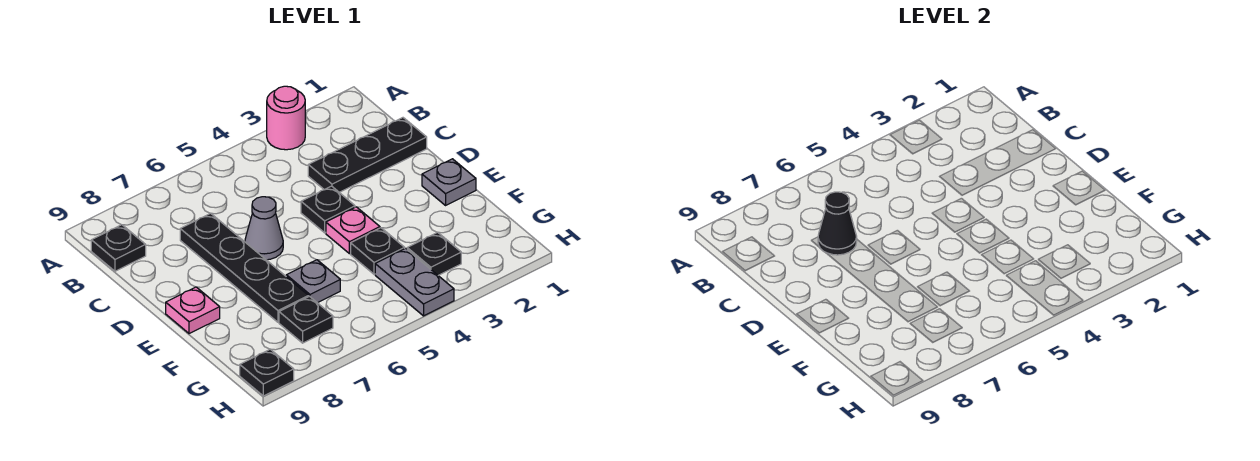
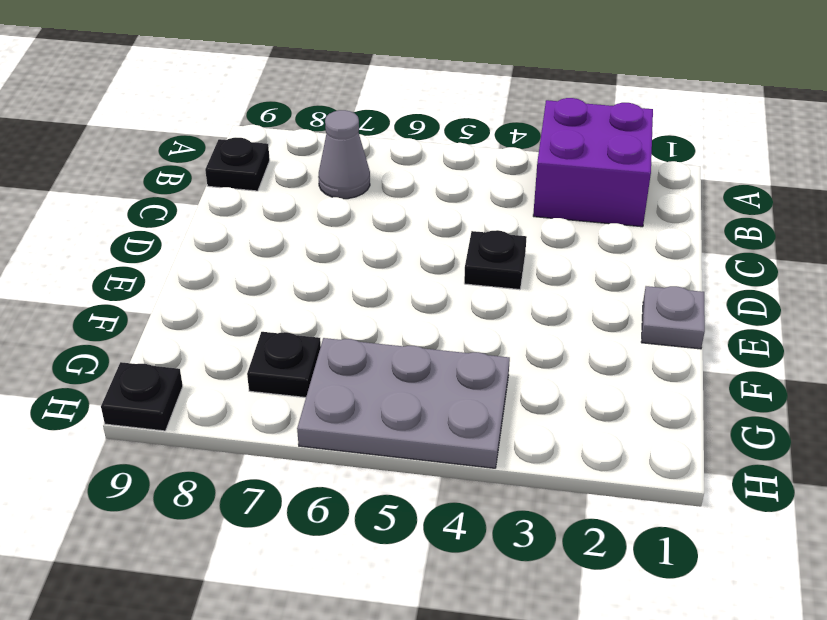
purple 2x2 brick [533,98,653,227] -> pink 1x1 round brick [267,86,305,150]
grey 1x1 cone [318,110,370,199] -> grey 1x1 cone moved to [245,197,283,260]
grey 2x3 plate [297,338,510,468] -> grey 1x2 plate [375,248,454,316]
none -> black 1x3 plate [308,118,427,192]
none -> black 1x4 plate [180,213,308,322]
none -> pink 1x1 plate [326,207,380,254]

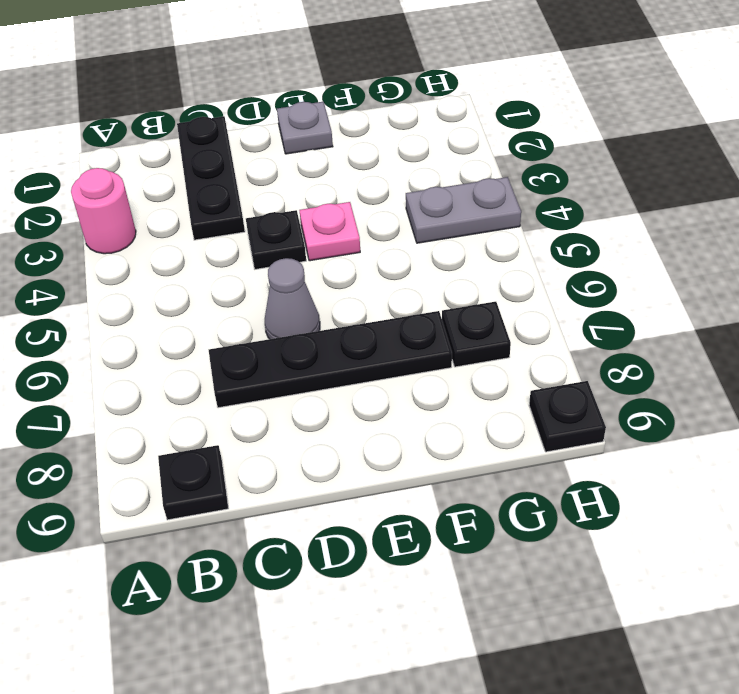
none -> pink 1x1 plate [166,287,220,334]
none -> black 1x1 plate [351,228,405,274]
none -> grey 1x1 plate [286,260,340,303]

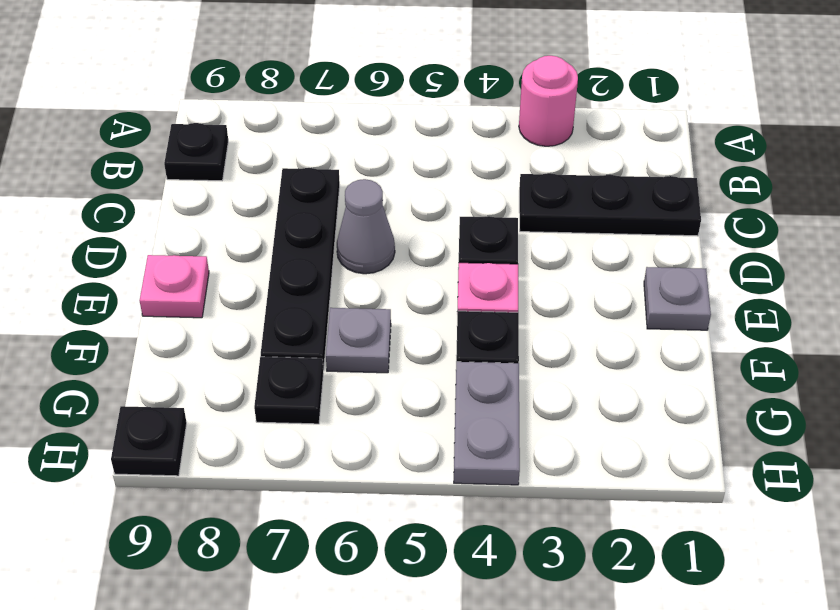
none -> black 1x1 plate [407,232,461,275]
none -> black 1x1 cone [818,192,857,255]

